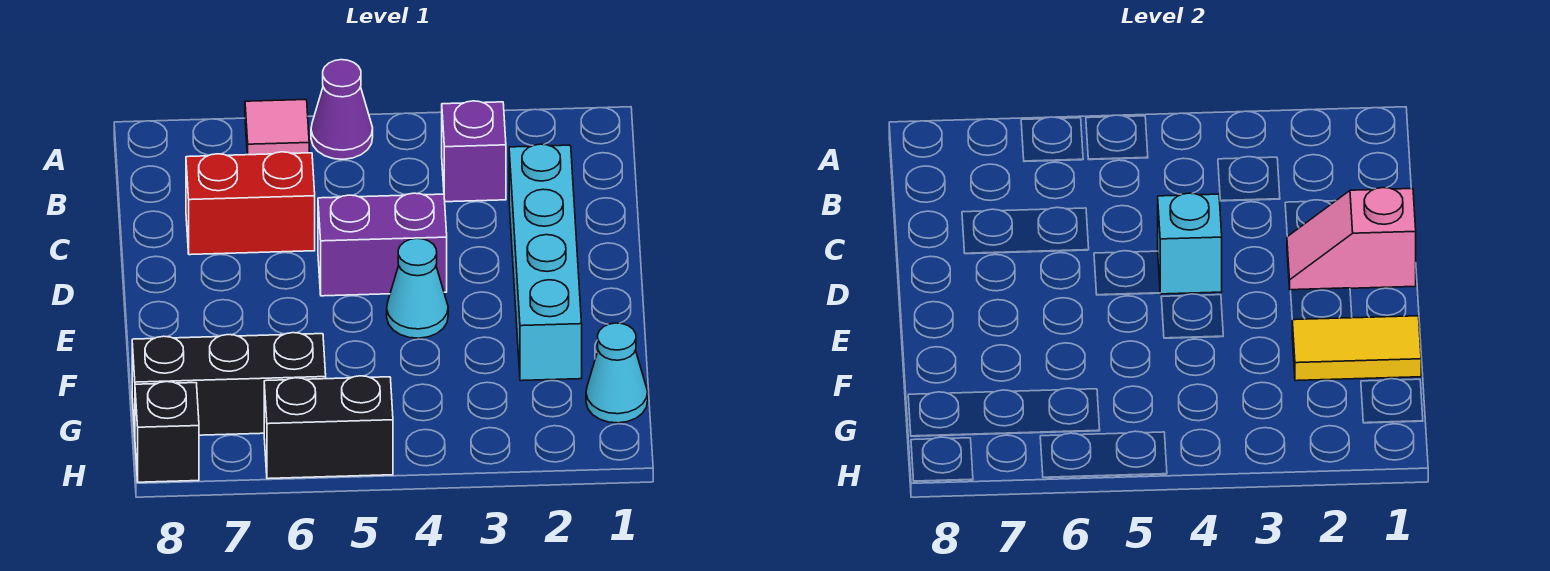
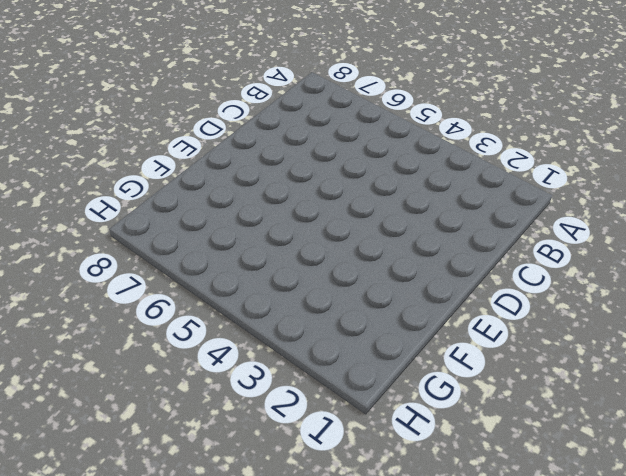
none -> purple 1x1 cone [311,60,373,159]
none -> pink 1x1 tile [245,100,309,155]
none -> purple 1x1 brick [442,101,506,202]

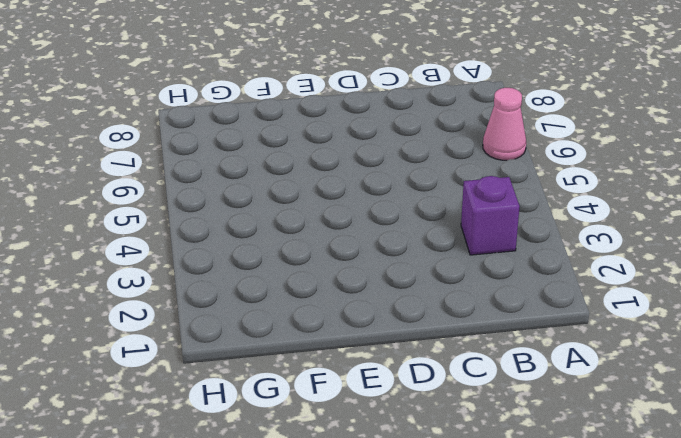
pink 1x1 cone [483,88,526,160] -> pink 1x1 tile [245,100,309,155]
none -> purple 1x1 cone [311,60,373,159]
none -> cyan 1x4 brick [509,144,582,381]
none -> red 1x2 brick [186,152,315,255]

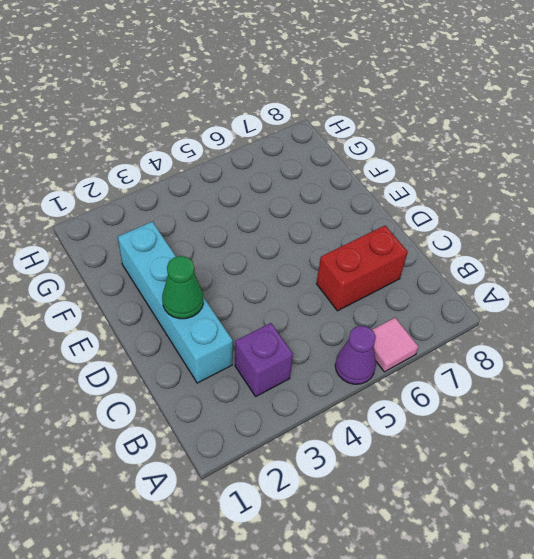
green 1x1 cone [162,256,203,319] -> pink 1x2 slope [1287,188,1416,290]
none -> purple 1x2 brick [318,193,447,296]
none -> cyan 1x1 cone [387,238,448,338]
none -> cyan 1x1 cone [586,323,648,423]

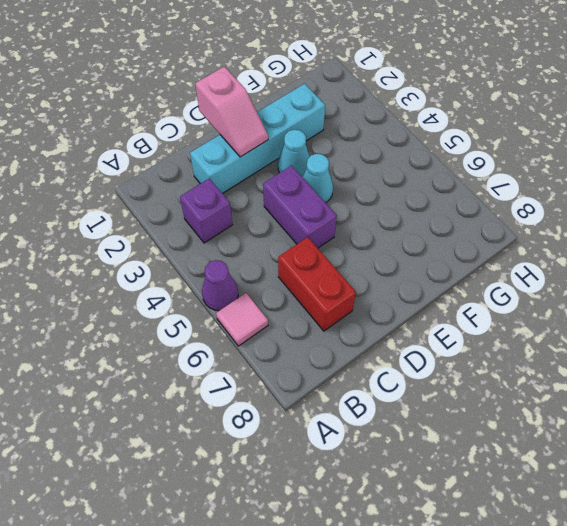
cyan 1x1 cone [278,130,310,177] -> cyan 1x1 cone moved to [586,323,648,423]
none -> black 1x3 brick [132,333,326,435]
none -> black 1x2 brick [264,376,393,479]
none -> black 1x1 brick [135,382,199,482]

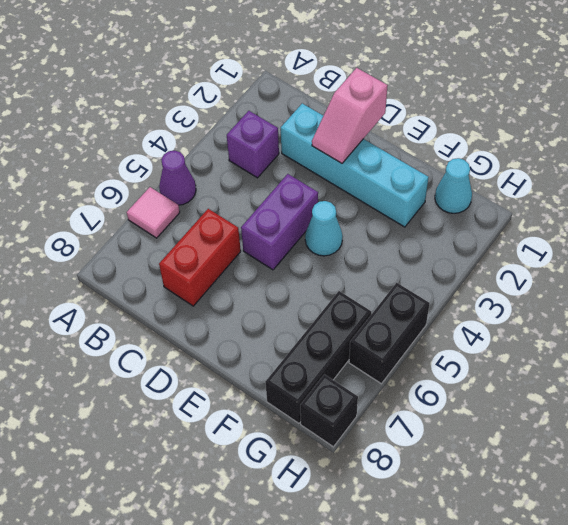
none -> cyan 1x1 brick [1158,193,1222,294]
none -> yellow 1x2 tile [1292,316,1421,381]

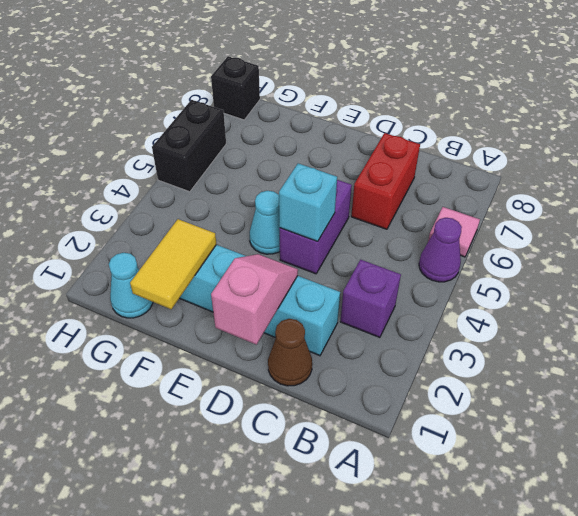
brown 1x1 cone [268,319,312,386] -> none
none -> black 1x3 brick [132,333,326,435]

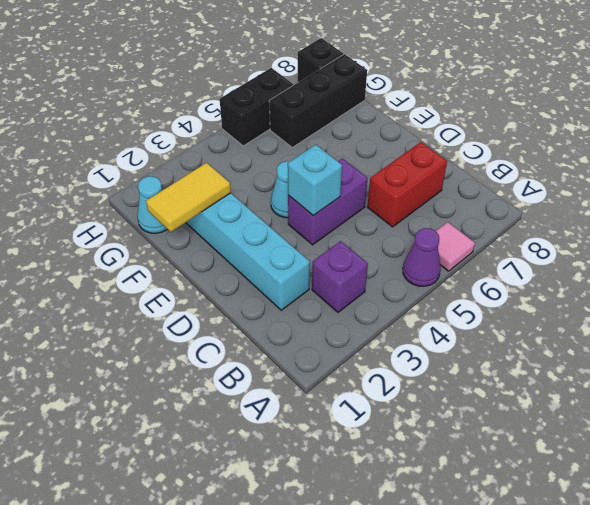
none -> pink 1x2 slope [1287,188,1416,290]

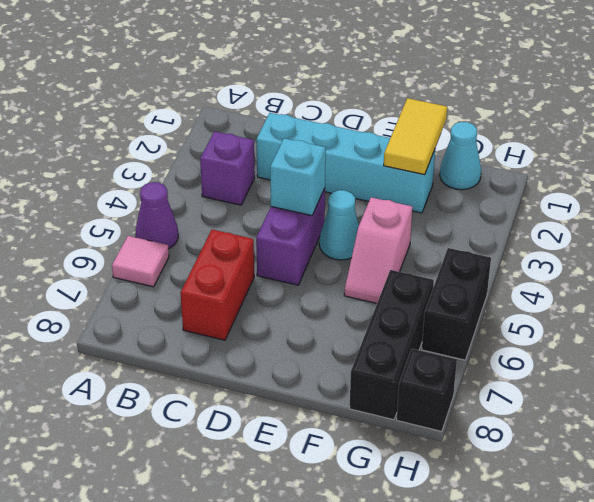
pink 1x2 slope [344,197,412,303] -> pink 1x2 slope moved to [1287,188,1416,290]

